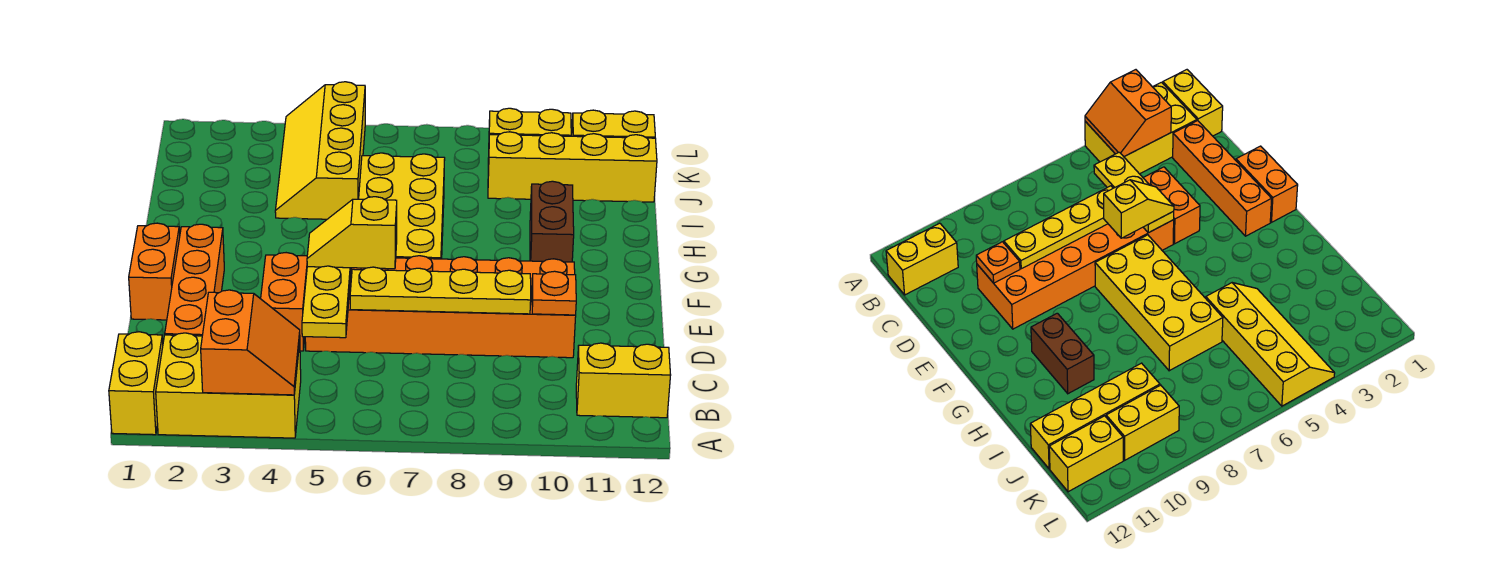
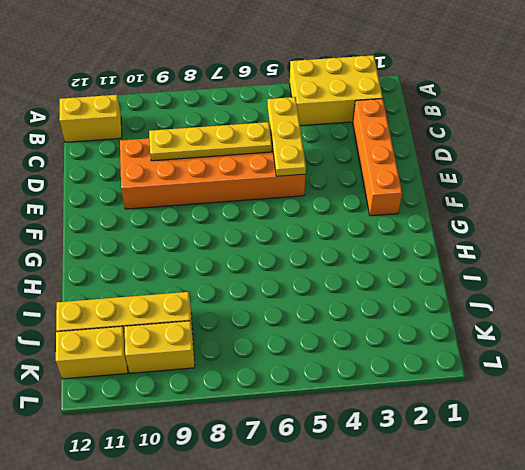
none -> yellow 1x2 brick [109,332,163,435]
none -> orange 1x2 brick [261,253,307,351]
none -> orange 1x2 brick [129,223,180,320]

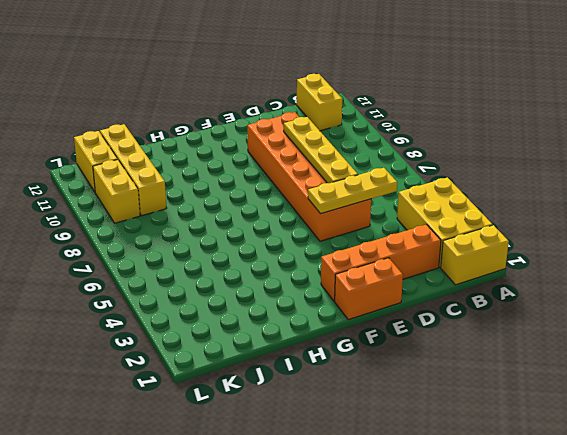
none -> orange 1x2 brick [261,253,307,351]
none -> yellow 2x4 brick [359,153,445,259]
none -> brown 1x2 brick [530,181,574,262]

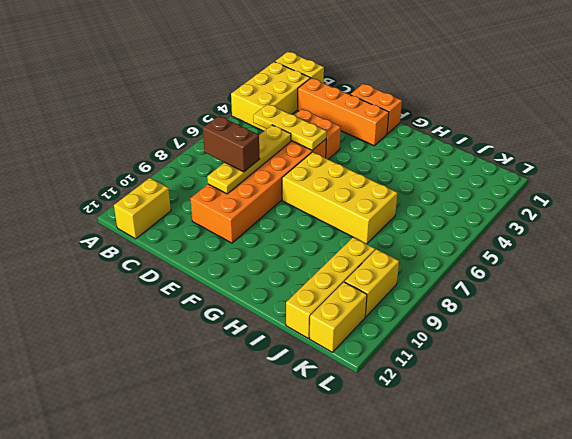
brown 1x2 brick [203,116,260,172] -> brown 1x2 brick moved to [530,181,574,262]
none -> yellow 2x4 slope [275,82,365,219]
none -> orange 2x2 slope [201,290,300,395]
none -> orange 1x1 plate [532,271,576,315]

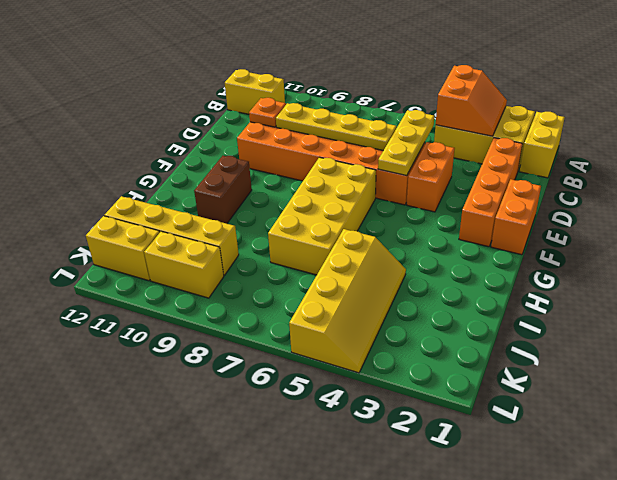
orange 2x2 slope [436,65,507,136] -> orange 2x2 slope turned to [201,290,300,395]
none -> yellow 1x2 slope [307,197,397,269]

